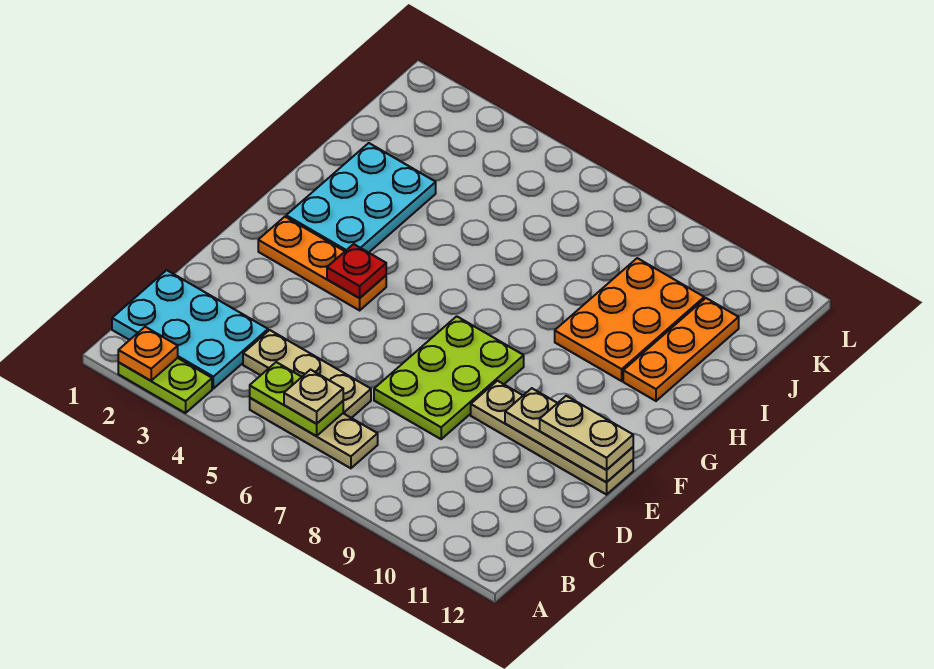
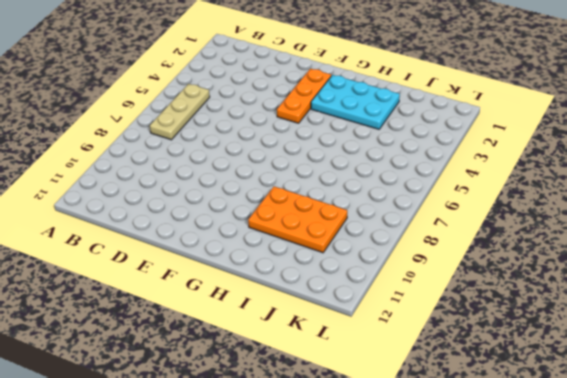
none -> lime 1x2 plate [118,358,212,413]
none -> cyan 2x3 plate [112,270,268,389]
none -> tan 1x3 plate [243,330,371,418]

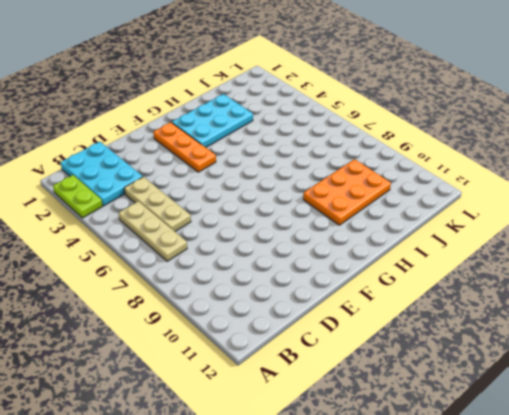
none -> lime 2x3 plate [374,316,524,439]
none -> tan 1x4 plate [471,381,633,495]
none -> orange 1x3 plate [623,298,739,401]

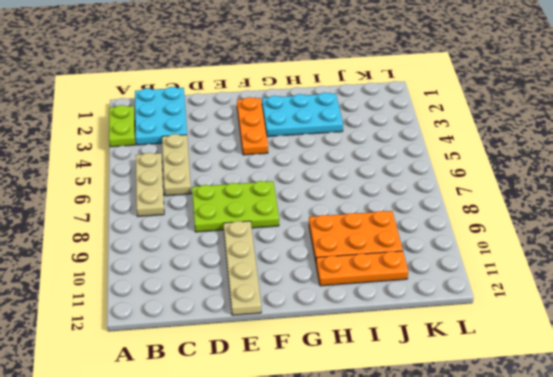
none -> orange 1x1 plate [118,327,178,381]
none -> lime 1x2 plate [250,362,343,436]
none -> tan 1x3 plate [505,388,633,482]

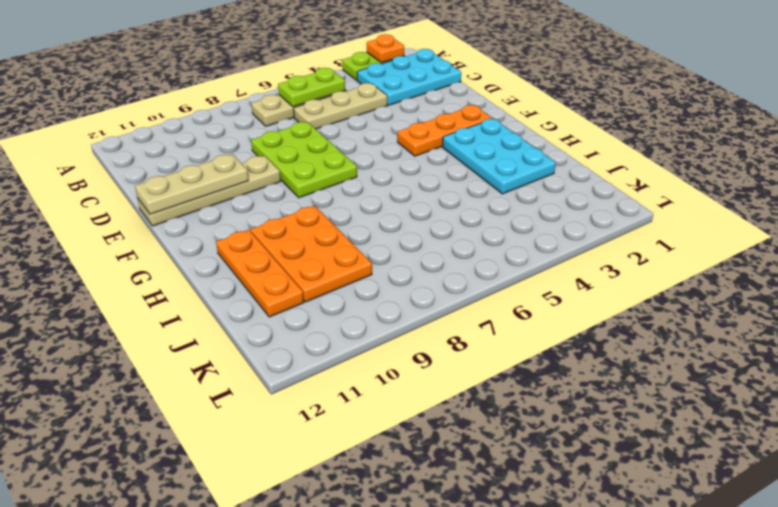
none -> red 1x1 plate [327,244,386,298]
none -> tan 1x1 plate [284,370,343,424]
none -> tan 1x2 plate [540,396,633,470]

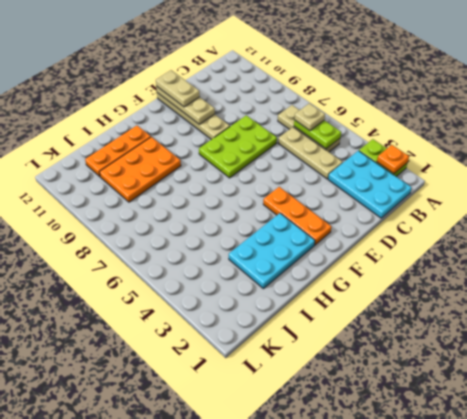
none -> red 1x1 plate [327,244,386,298]

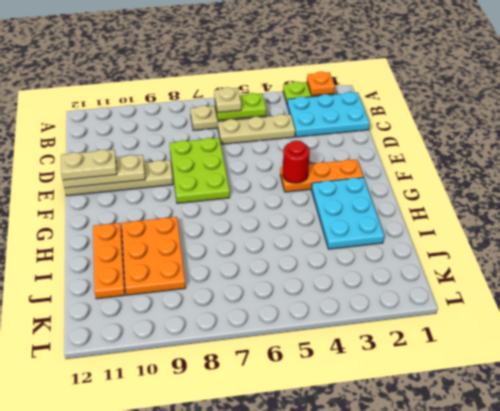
red 1x1 round brick [283,141,310,183] -> red 1x1 plate [327,244,386,298]

